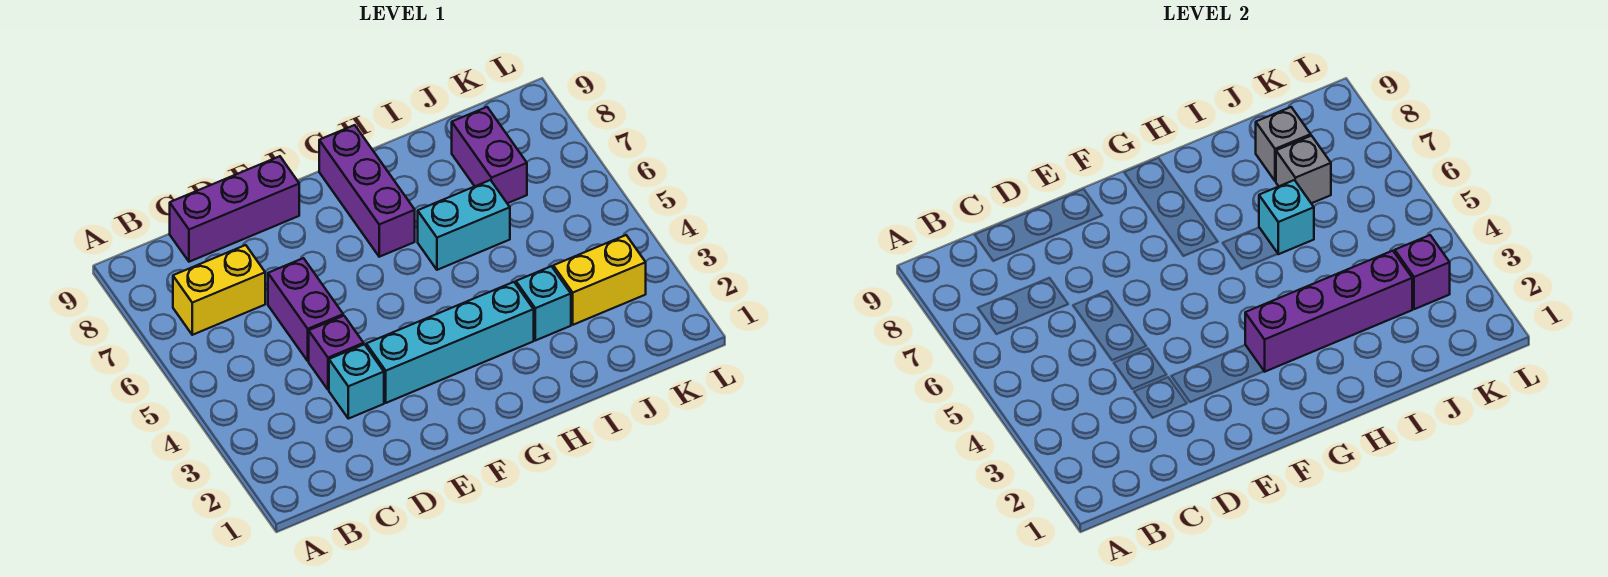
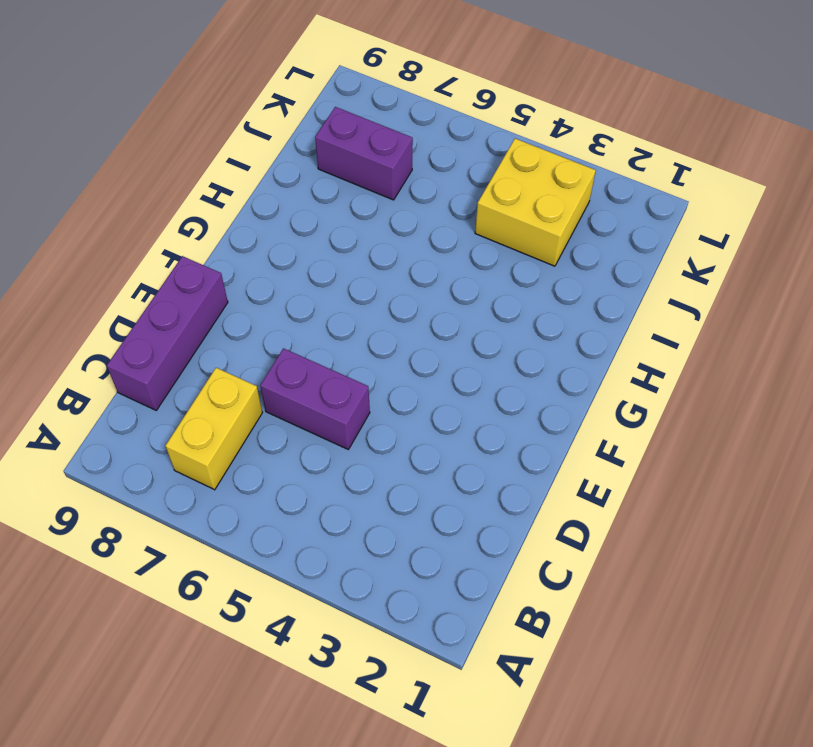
yellow 2x2 brick [475,139,596,266] -> yellow 1x2 brick [553,235,646,325]
none -> cyan 1x1 brick [329,344,384,419]
none -> purple 1x1 brick [309,316,364,390]
none -> cyan 1x4 brick [366,282,534,403]

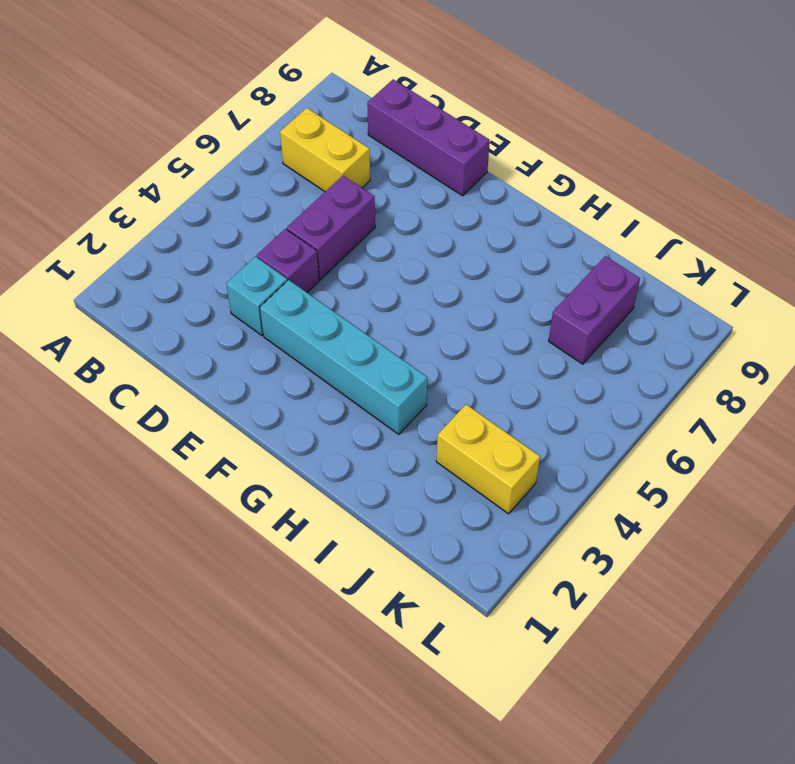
none -> purple 1x3 brick [319,125,415,257]
none -> cyan 1x2 brick [418,180,510,270]
none -> cyan 1x1 brick [516,266,571,340]

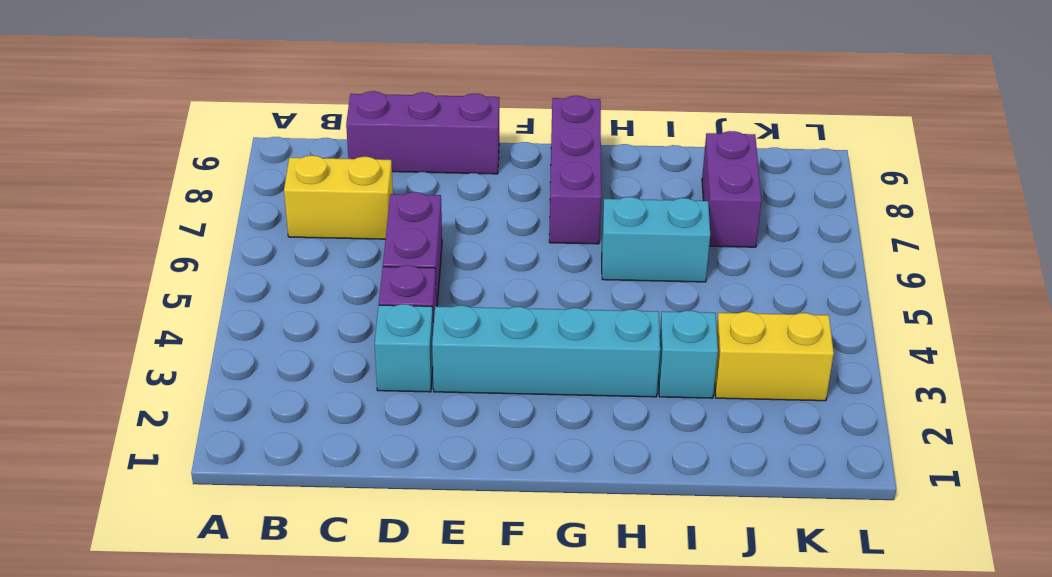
none -> purple 1x4 brick [1245,251,1412,372]
none -> cyan 1x1 brick [1259,180,1314,254]
none -> grey 1x1 brick [1276,136,1331,203]

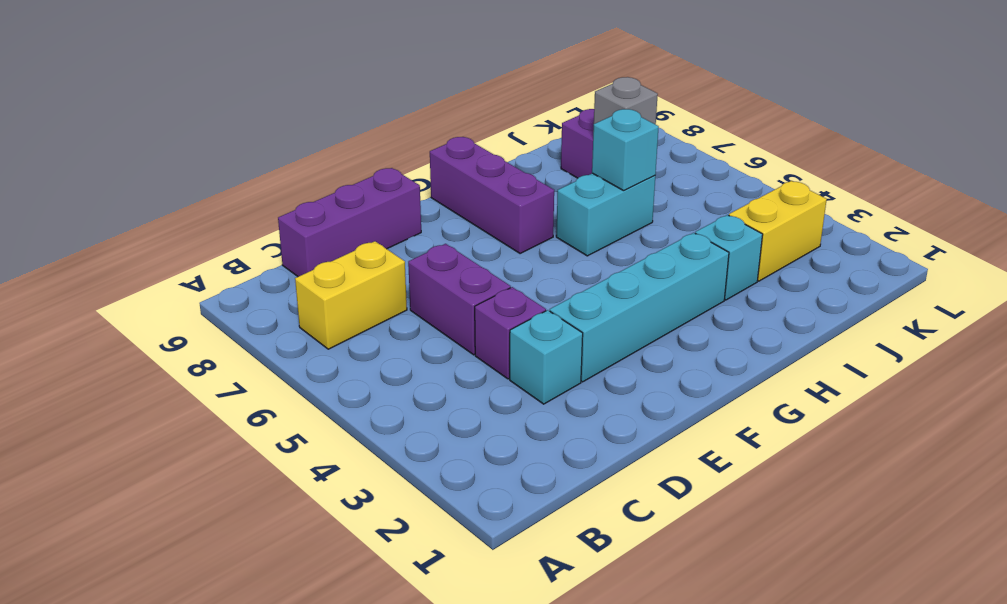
none -> purple 1x4 brick [1245,251,1412,372]
none -> grey 1x1 brick [1256,107,1311,181]
none -> purple 1x1 brick [1395,235,1450,309]

